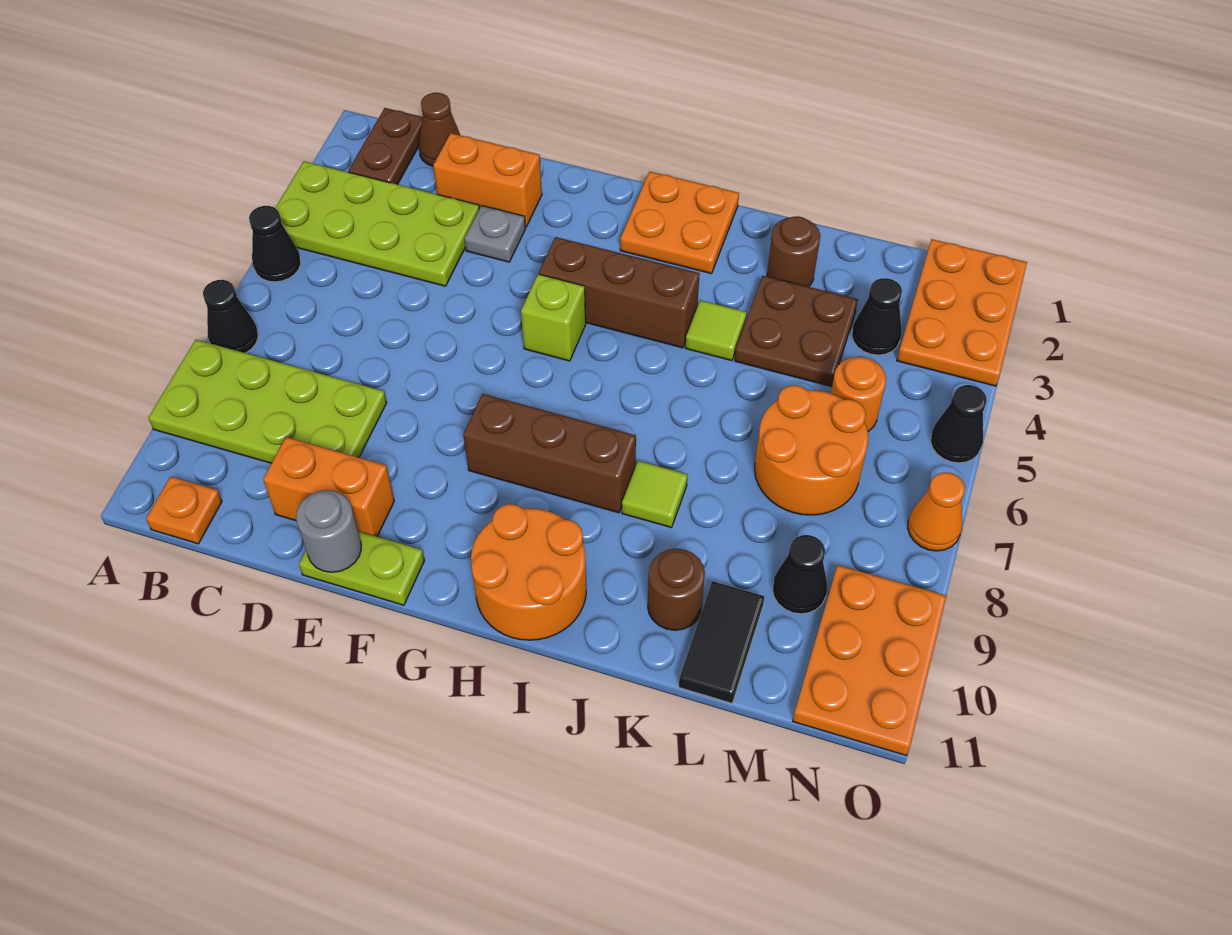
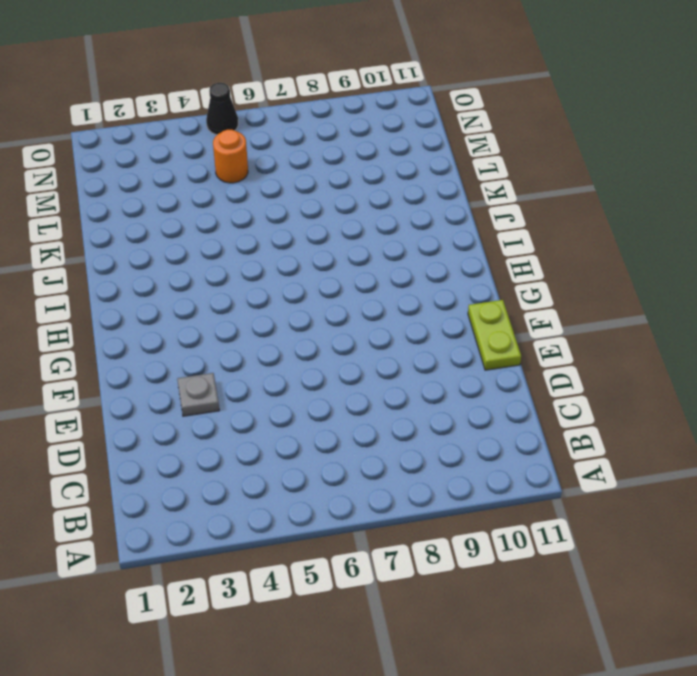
none -> lime 2x4 plate [276,161,479,286]
none -> black 1x1 cone [249,206,301,282]
none -> black 1x1 cone [203,280,258,353]
none -> lime 2x4 plate [148,340,387,463]

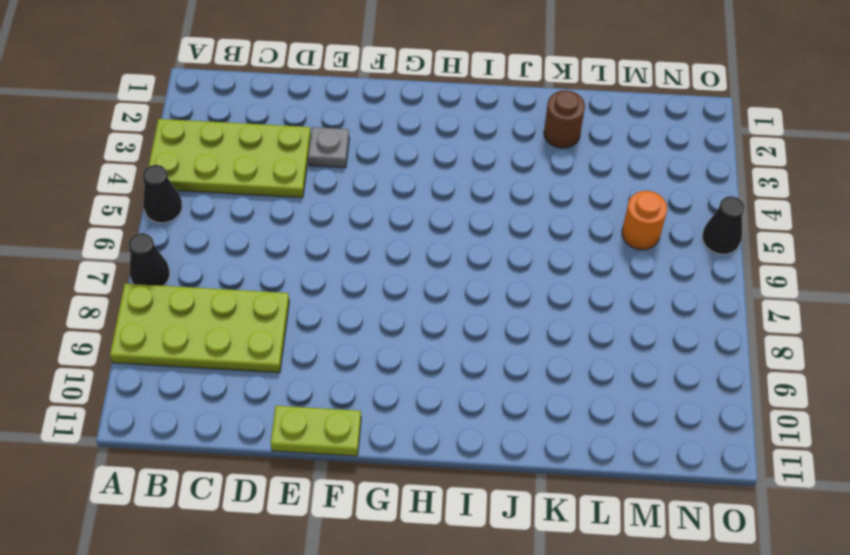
none -> brown 1x2 plate [348,108,422,185]
none -> orange 1x1 plate [146,476,222,544]
none -> brown 1x1 cone [419,93,460,166]
none -> orange 1x2 brick [433,133,542,227]

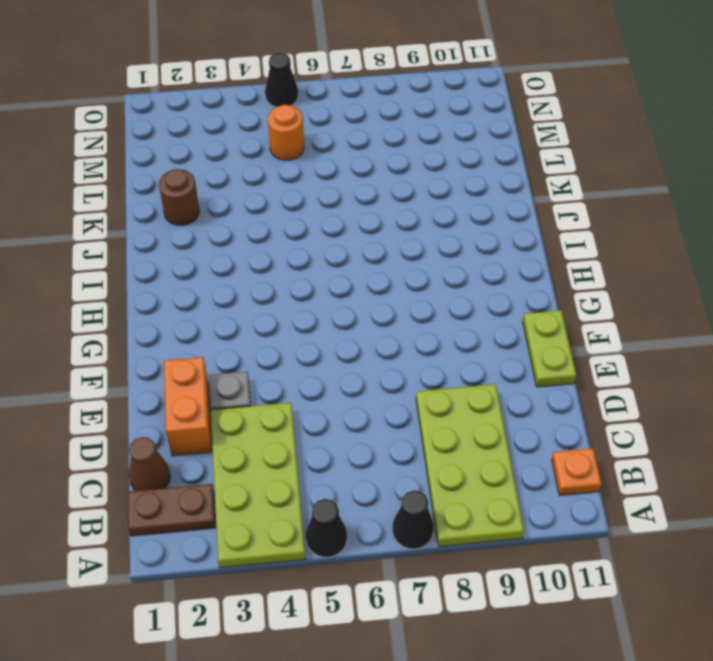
none -> orange 1x2 brick [263,437,394,536]
none -> brown 1x3 brick [539,237,700,348]
none -> lime 1x1 brick [521,274,586,361]
none -> brown 1x3 brick [463,394,636,513]

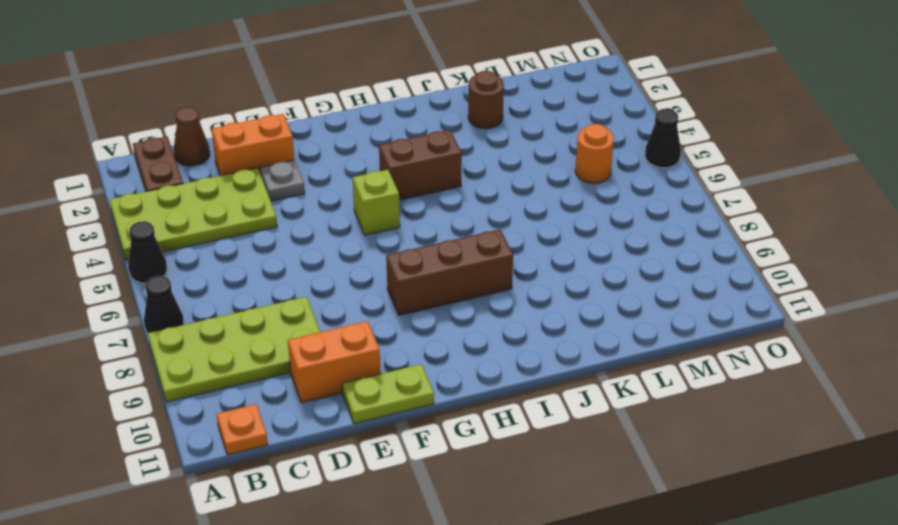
brown 1x2 brick [379,130,462,200] -> brown 1x3 brick [539,237,700,348]
none -> orange 2x2 plate [620,171,739,274]
none -> orange 2x2 round brick [471,504,586,640]
none -> lime 1x1 tile [685,300,747,361]
none -> lime 1x1 tile [622,461,688,528]

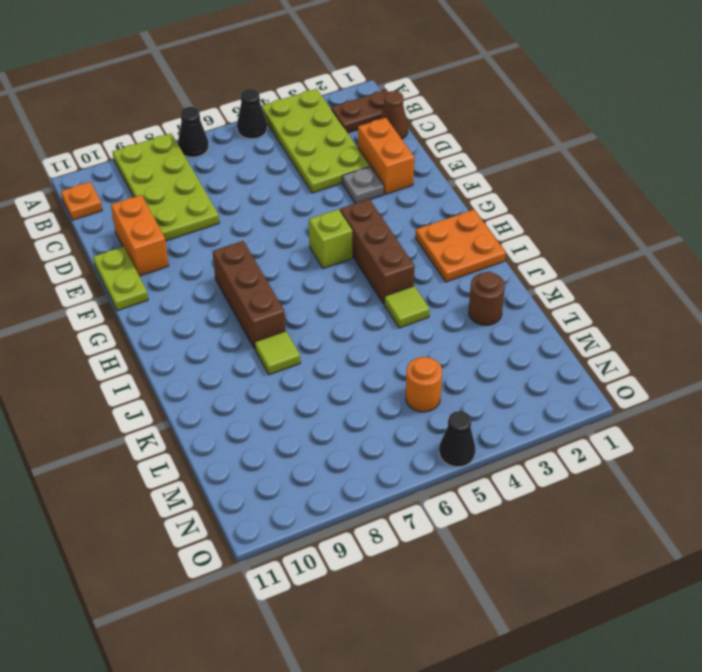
none -> orange 2x2 round brick [471,504,586,640]
none -> brown 2x2 plate [735,276,858,387]
none -> brown 1x1 round brick [648,549,705,630]
none -> orange 2x2 round brick [755,385,868,515]

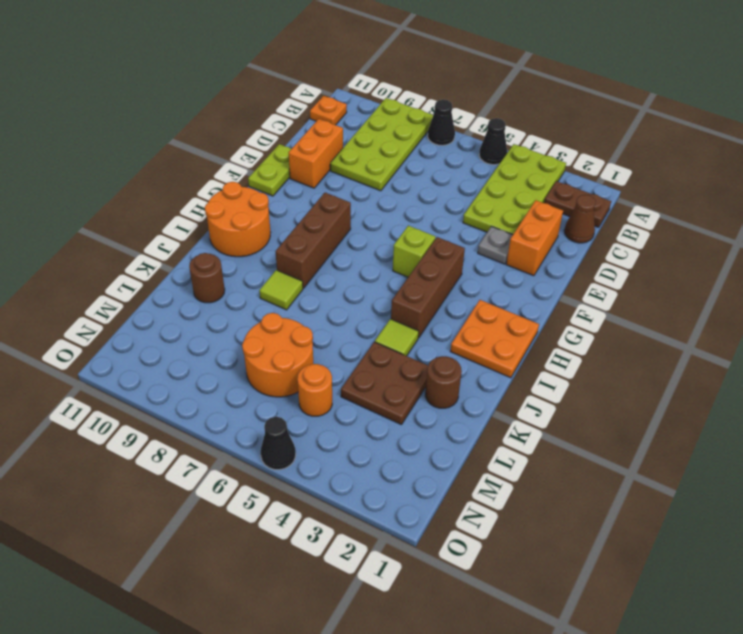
none -> black 1x2 tile [679,581,765,703]
none -> black 1x1 cone [852,278,902,355]
none -> black 1x1 cone [772,535,827,614]
none -> orange 2x3 plate [897,239,1027,386]

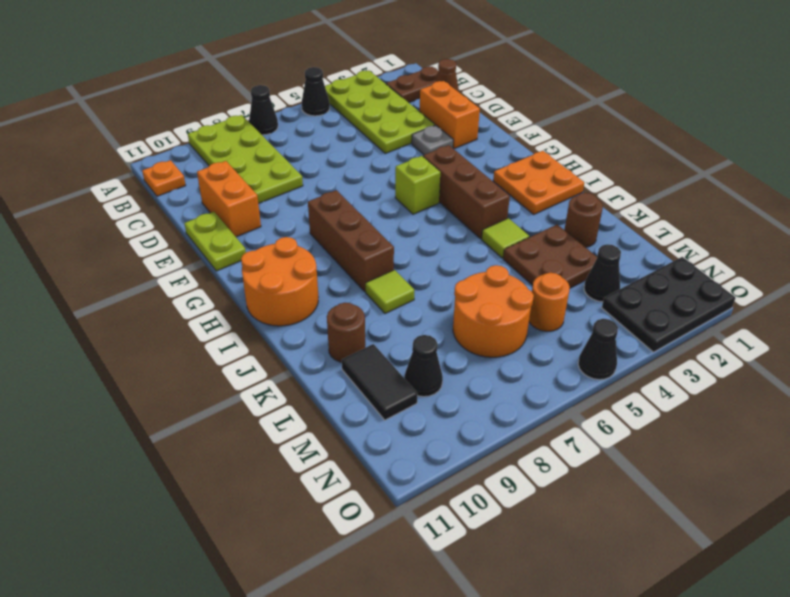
black 1x2 tile [342,344,418,420] -> black 1x2 tile turned to [679,581,765,703]
black 2x3 plate [602,257,735,352] -> orange 2x3 plate [897,239,1027,386]
none -> orange 2x3 plate [793,565,946,755]
none -> orange 1x1 cone [908,473,965,551]
none -> grey 1x1 round brick [296,490,361,572]

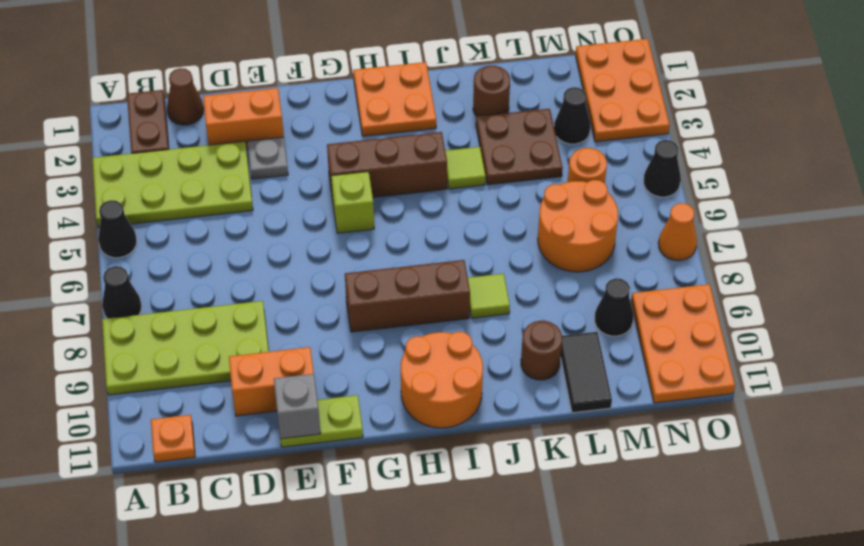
grey 1x1 brick [274,374,321,439] -> grey 1x1 round brick [296,490,361,572]

